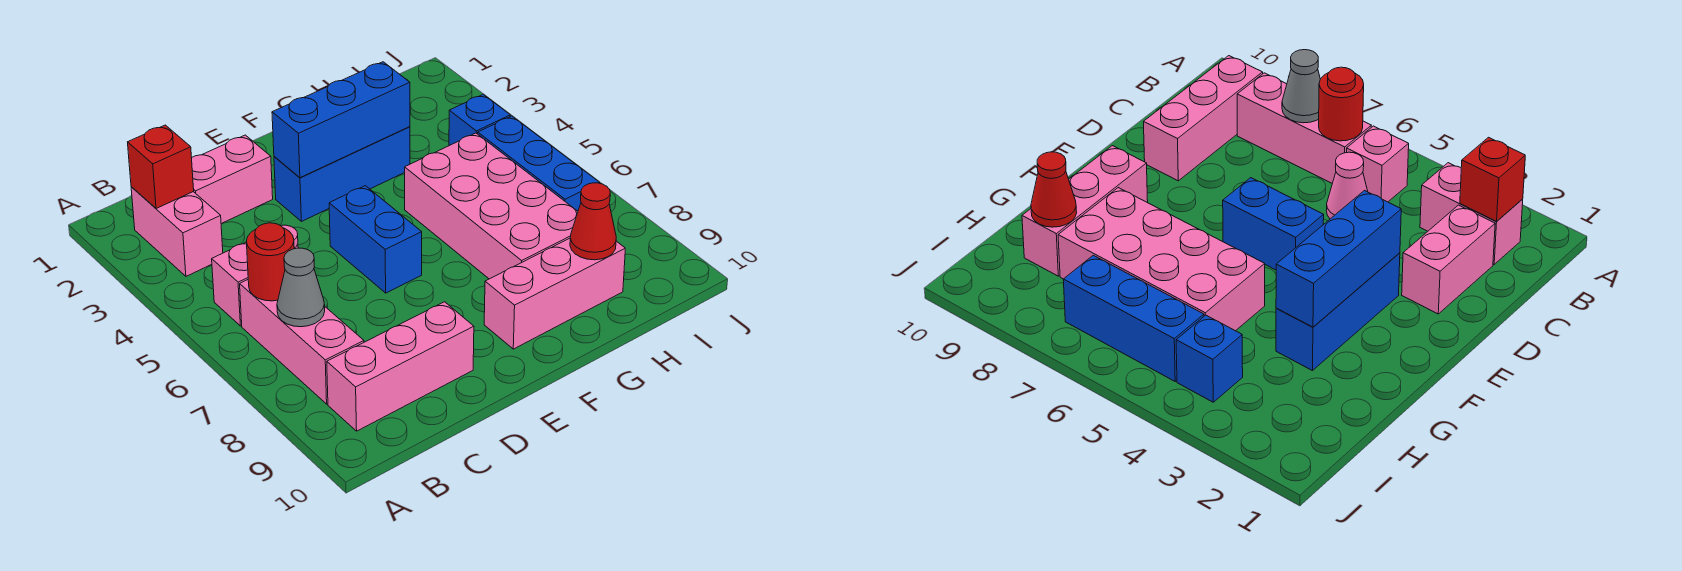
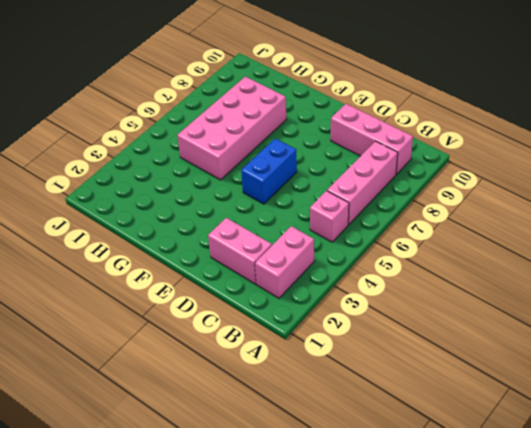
none -> pink 1x1 cone [1326,152,1368,219]
none -> blue 1x3 brick [274,127,410,221]
none -> pink 1x3 brick [484,238,625,349]

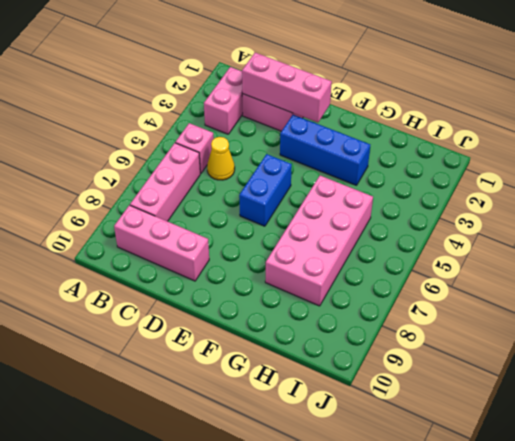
pink 1x3 brick [242,53,332,123] -> pink 1x3 brick moved to [484,238,625,349]
yellow 1x1 cone [207,137,235,180] -> pink 1x1 cone [1326,152,1368,219]
none -> blue 1x1 brick [449,94,510,146]
none -> blue 1x3 brick [478,116,600,211]
none -> red 1x1 brick [128,125,194,209]

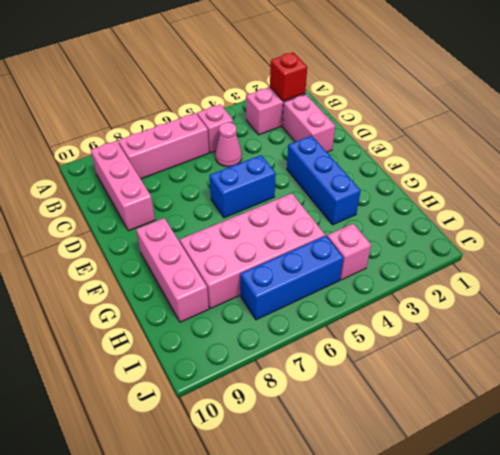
pink 1x1 brick [327,224,371,280] -> blue 1x1 brick [449,94,510,146]
none -> red 1x1 round brick [246,223,294,301]
none -> grey 1x1 cone [277,248,325,327]
none -> blue 1x3 brick [272,62,410,178]

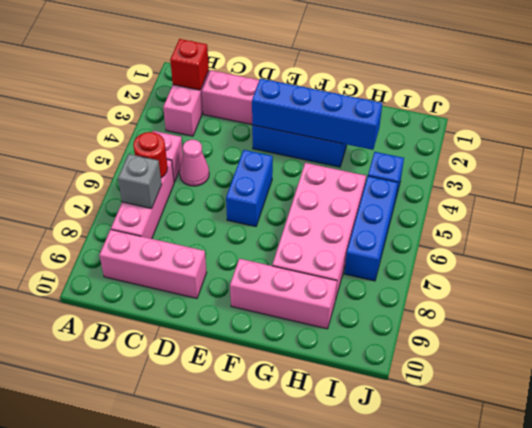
grey 1x1 brick [118,154,162,208] -> grey 1x1 cone [277,248,325,327]
blue 1x4 brick [252,78,382,150] -> blue 1x3 brick [272,62,410,178]
none -> red 1x1 cone [570,183,616,260]

